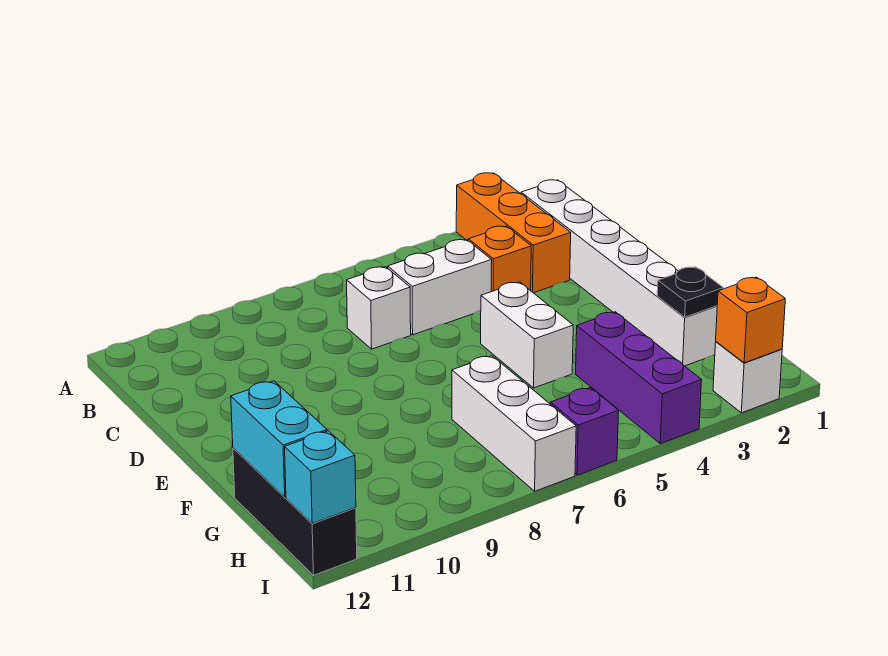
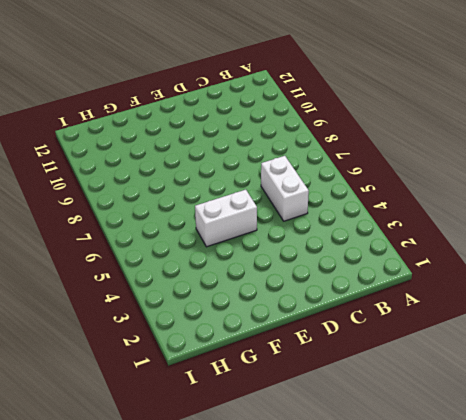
none -> orange 1x3 brick [456,173,571,293]
none -> white 1x6 brick [521,180,717,366]
none -> orange 1x1 brick [468,226,531,292]

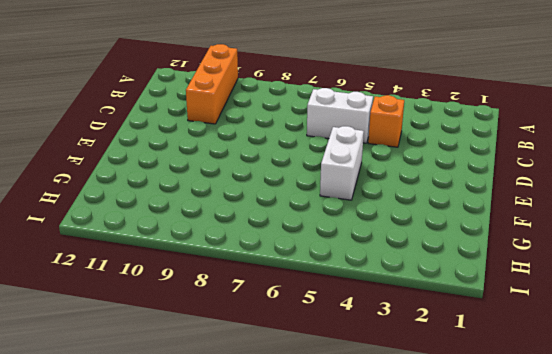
orange 1x3 brick [186,44,238,124] -> orange 1x3 brick moved to [456,173,571,293]
none -> white 1x6 brick [521,180,717,366]
none -> white 1x1 brick [347,267,411,349]
none -> purple 1x3 brick [576,312,701,444]

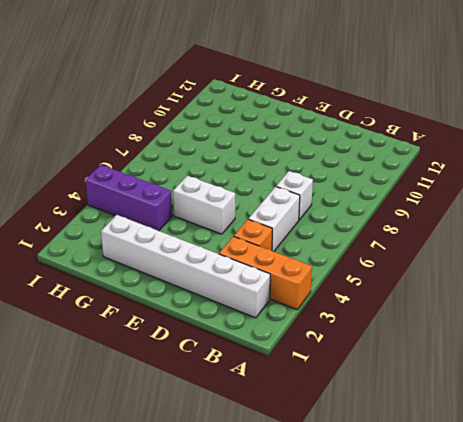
none -> white 1x3 brick [452,356,576,491]
none -> black 1x3 brick [233,448,357,575]
none -> white 1x1 brick [713,342,782,413]

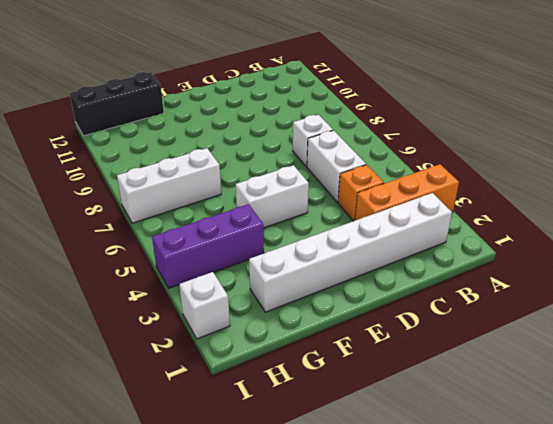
none -> purple 1x1 brick [551,388,619,475]
none -> black 1x1 plate [657,267,723,317]
none -> cyan 1x2 brick [231,381,327,497]

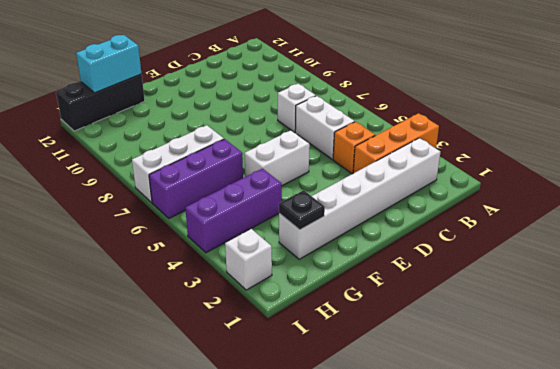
purple 1x3 brick [149,139,243,218] -> purple 1x1 brick [551,388,619,475]
none -> orange 1x1 brick [716,277,785,363]
none -> cyan 1x1 brick [285,431,356,523]

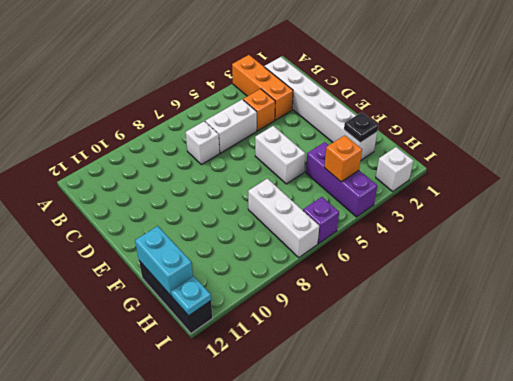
orange 1x1 brick [324,135,362,182] -> orange 1x1 brick moved to [716,277,785,363]
cyan 1x1 plate [171,276,211,316] -> cyan 1x1 brick [285,431,356,523]

